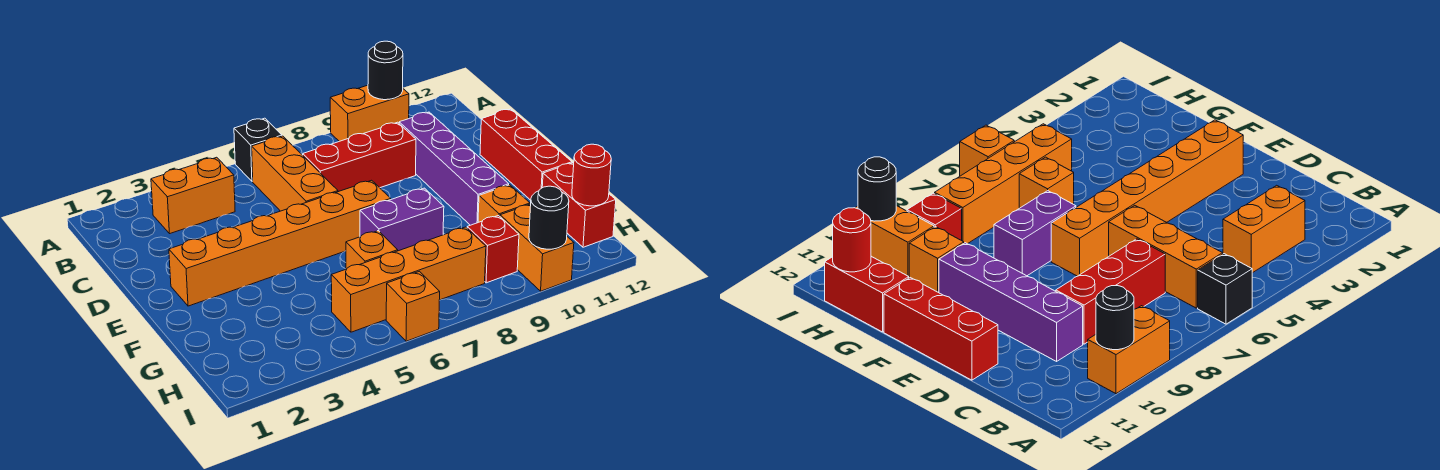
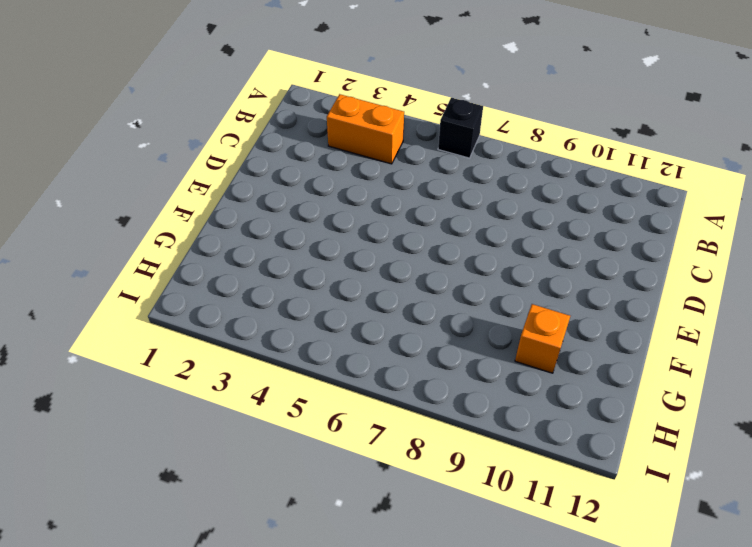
none -> orange 1x2 brick [330,85,409,141]
none -> orange 1x3 brick [252,136,338,211]
none -> red 1x3 brick [303,122,416,192]

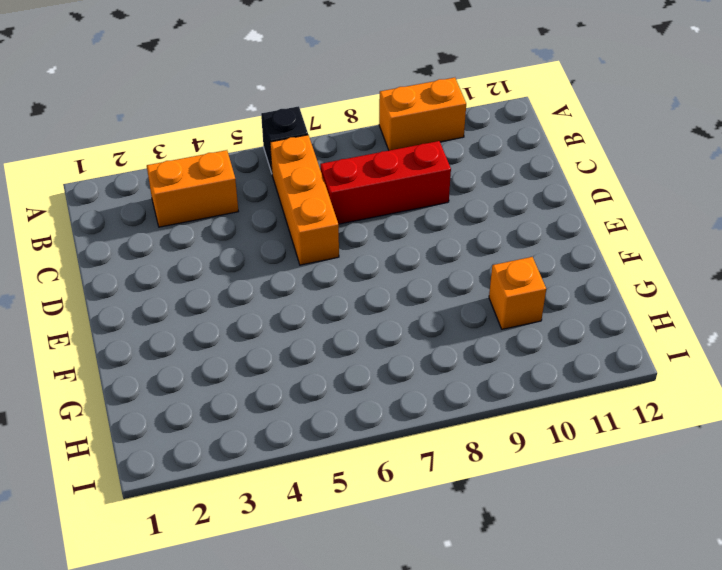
none -> purple 1x4 brick [399,112,509,225]
none -> red 1x3 brick [480,109,572,200]
none -> orange 1x6 brick [169,180,391,306]

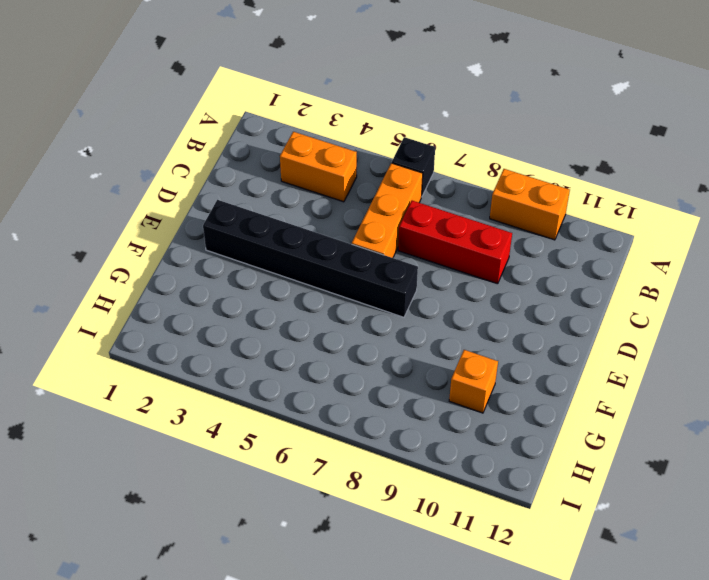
black 1x6 brick [203,200,418,317] -> orange 1x6 brick [169,180,391,306]
none -> purple 1x4 brick [399,112,509,225]
none -> red 1x3 brick [480,109,572,200]
none -> purple 1x2 brick [360,188,444,251]

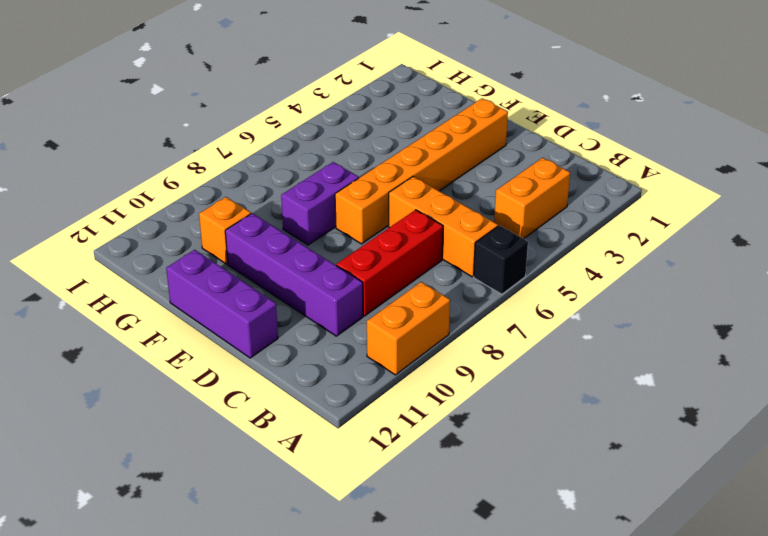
purple 1x3 brick [166,250,278,358] -> red 1x3 brick [480,109,572,200]
none -> orange 1x1 brick [346,231,398,269]
none -> red 1x2 brick [542,163,616,247]
none -> orange 1x4 brick [331,227,486,332]

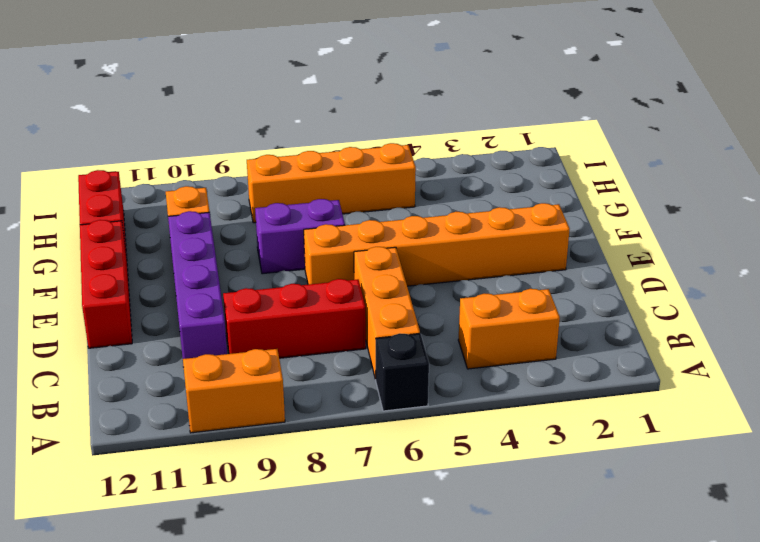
none -> orange 1x1 brick [346,231,398,269]
none -> red 1x1 brick [467,216,519,283]
none -> orange 1x2 brick [500,204,574,291]

